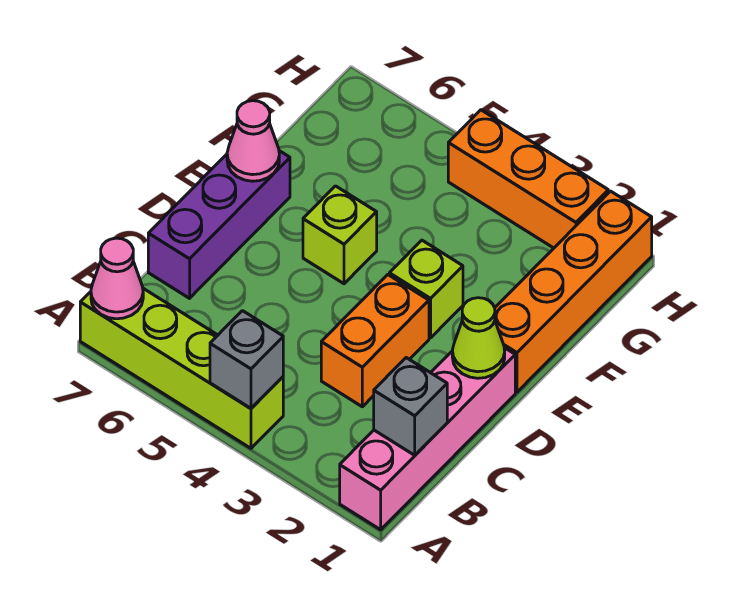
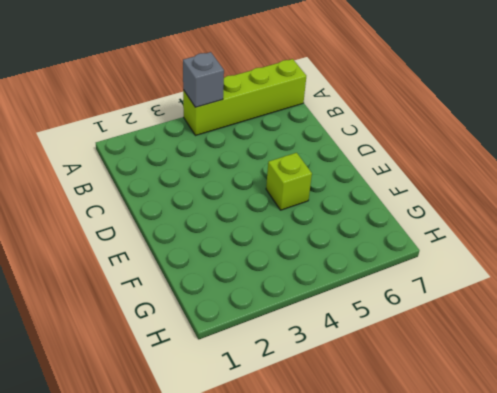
none -> pink 1x4 brick [340,348,515,530]
none -> orange 1x2 brick [321,275,429,407]
none -> purple 1x3 brick [148,151,290,298]

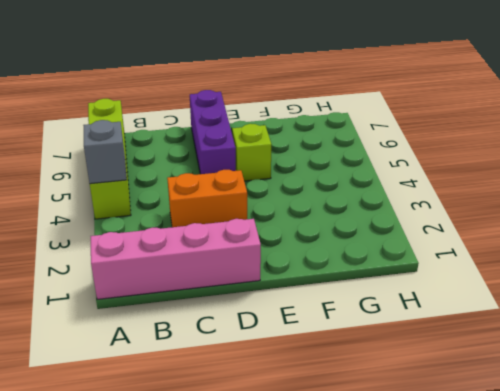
purple 1x3 brick [190,90,236,174] -> purple 1x3 brick turned to [148,151,290,298]
none -> orange 1x4 brick [495,191,652,392]
none -> lime 1x1 brick [389,240,463,338]
none -> orange 1x3 brick [448,110,608,248]

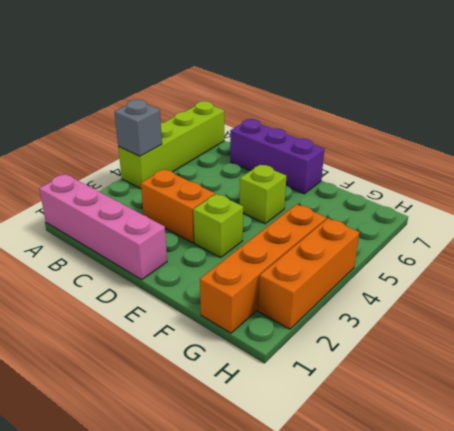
orange 1x4 brick [200,204,326,333] -> orange 1x4 brick turned to [495,191,652,392]
none -> pink 1x1 cone [91,238,143,319]
none -> grey 1x1 brick [374,358,447,455]
none -> lime 1x1 cone [452,298,505,378]

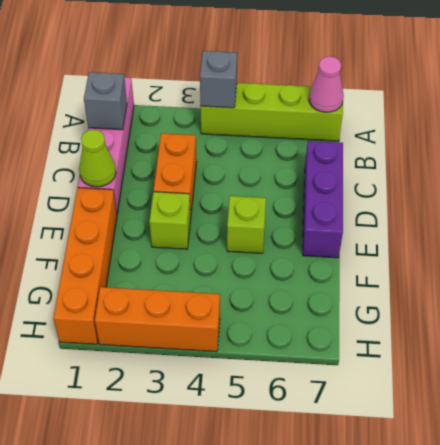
none -> pink 1x1 cone [227,101,279,181]

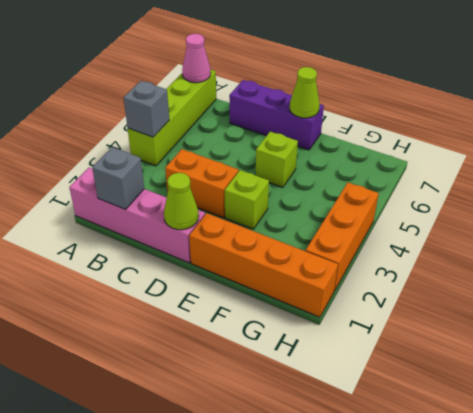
lime 1x1 cone [290,67,320,118] -> pink 1x1 cone [227,101,279,181]

